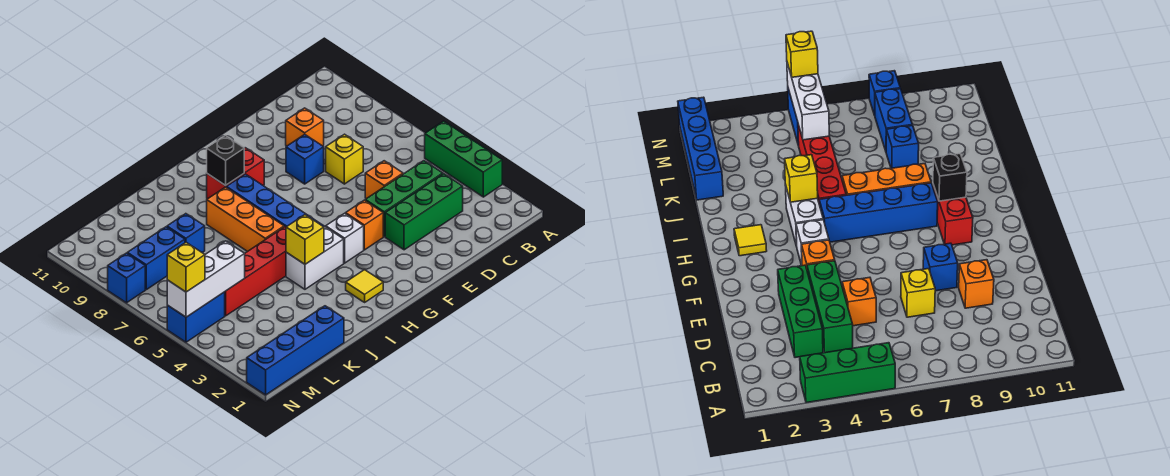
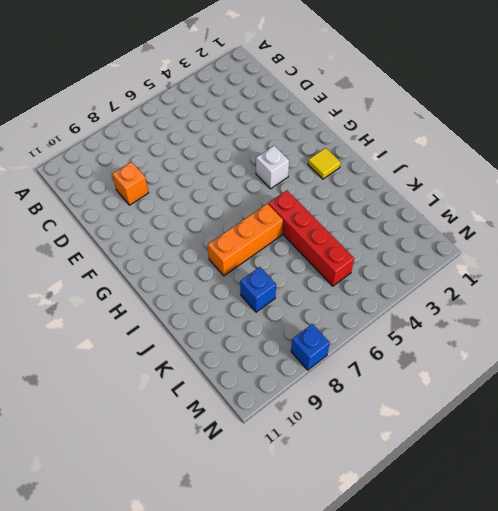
none -> green 1x3 brick [425,121,502,197]
none -> green 1x3 brick [385,174,463,250]
none -> green 1x3 brick [365,161,443,237]

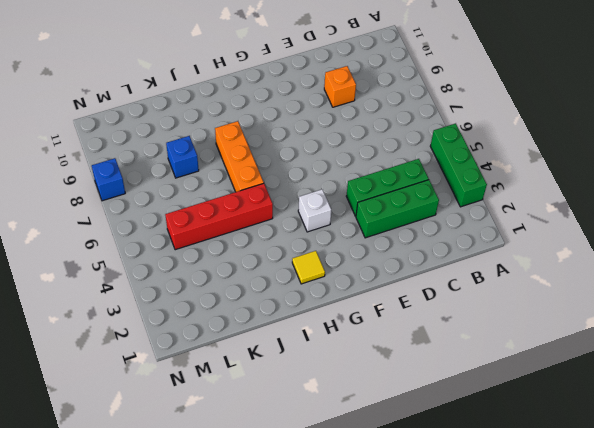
none -> orange 1x1 brick [365,161,403,199]
none -> yellow 1x1 brick [326,134,363,184]
none -> blue 1x1 brick [286,134,324,184]

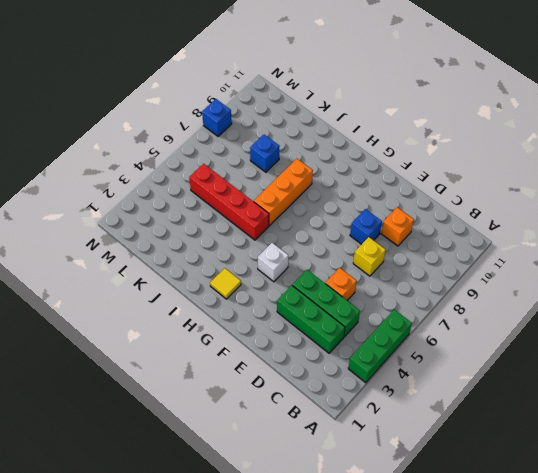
none -> orange 1x1 brick [346,200,383,250]
none -> red 1x2 brick [207,148,264,199]
none -> white 1x2 brick [286,227,344,289]

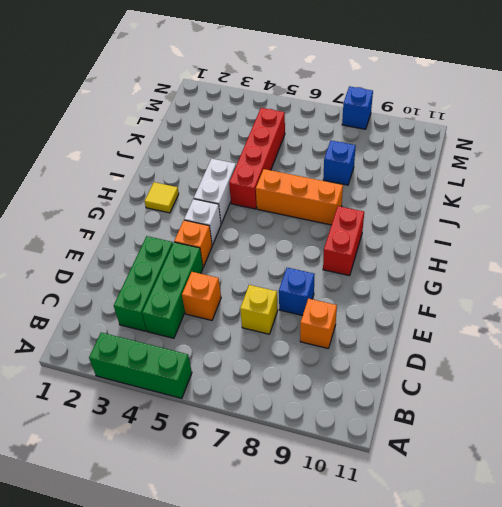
none -> blue 1x4 brick [226,174,324,227]
none -> blue 1x4 brick [247,306,344,395]
none -> blue 1x2 brick [127,227,185,290]

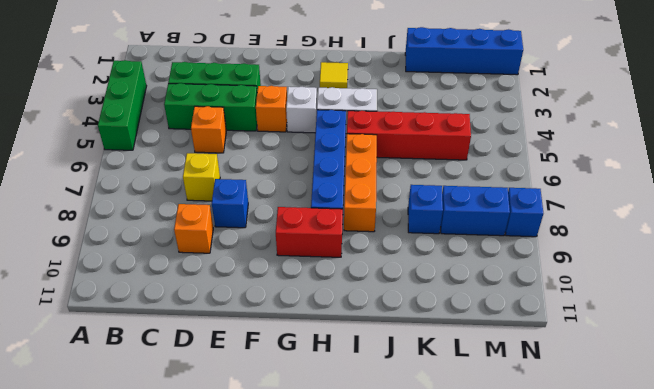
none -> blue 1x2 brick [167,292,225,342]
none -> black 1x1 brick [207,136,244,186]
none -> yellow 1x1 brick [286,215,324,264]

